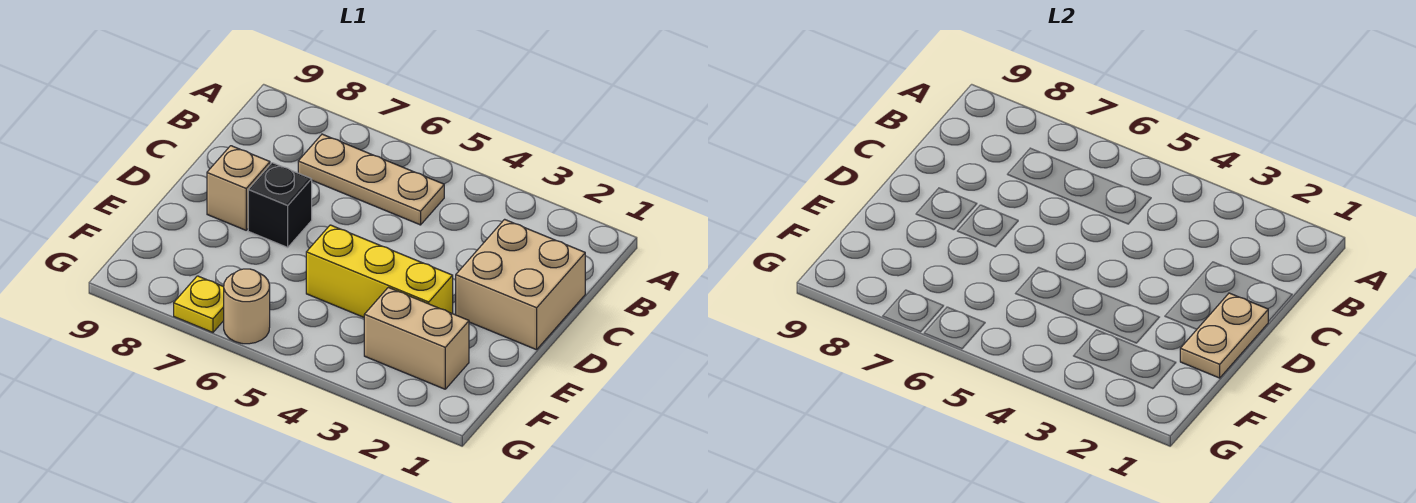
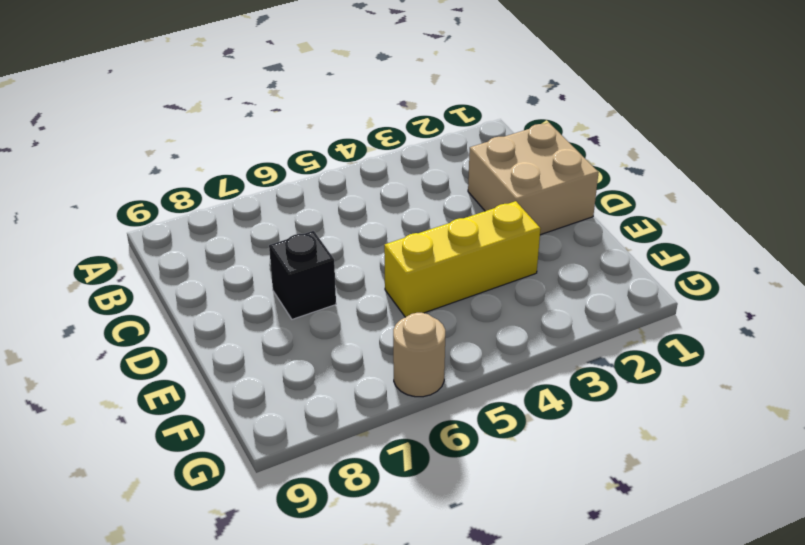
none -> tan 1x3 plate [298,134,444,225]
none -> tan 1x1 brick [207,146,270,230]

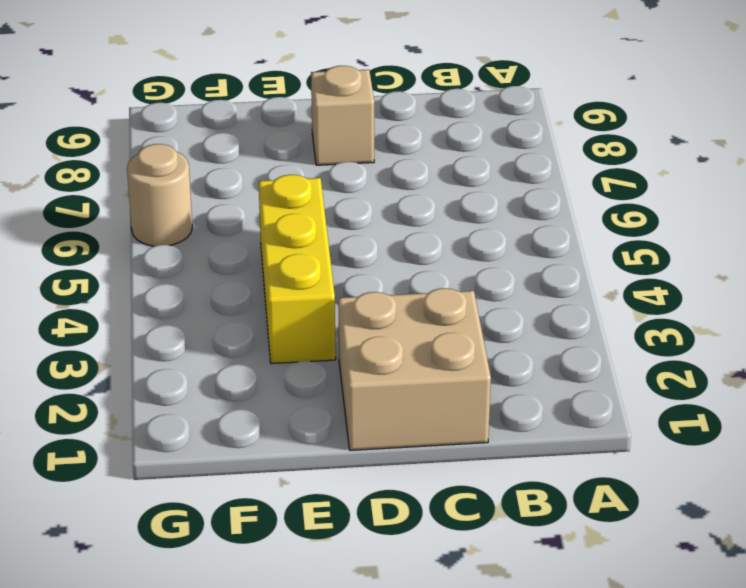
none -> tan 1x3 plate [298,134,444,225]
none -> black 1x1 brick [248,163,312,247]

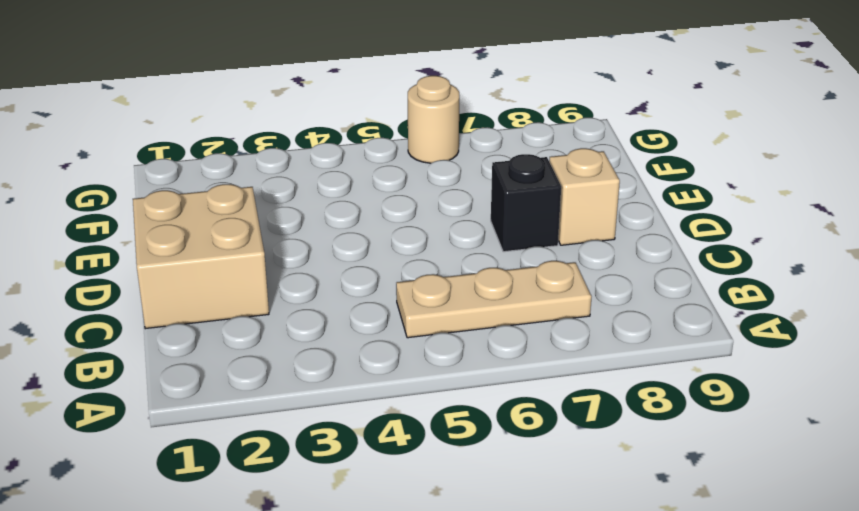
none -> yellow 1x3 brick [306,225,453,317]
none -> tan 1x2 brick [364,287,469,389]

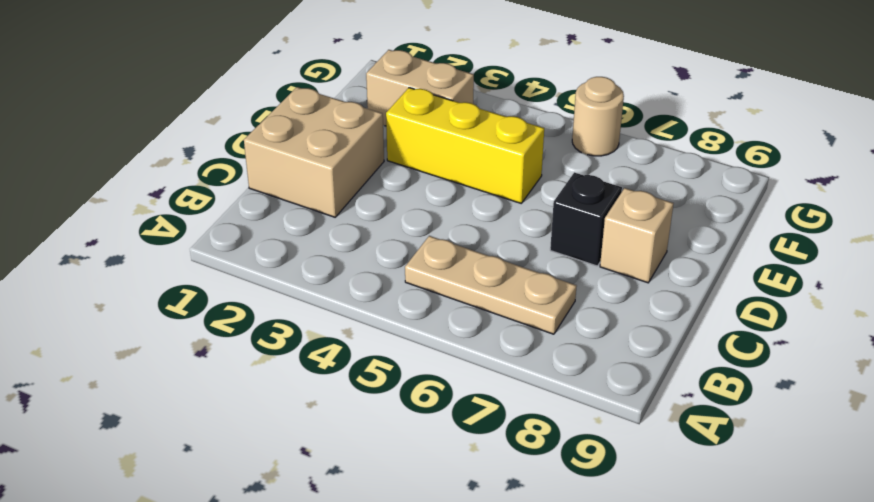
none -> yellow 1x1 plate [174,276,224,332]
none -> tan 1x2 plate [1180,293,1268,378]

